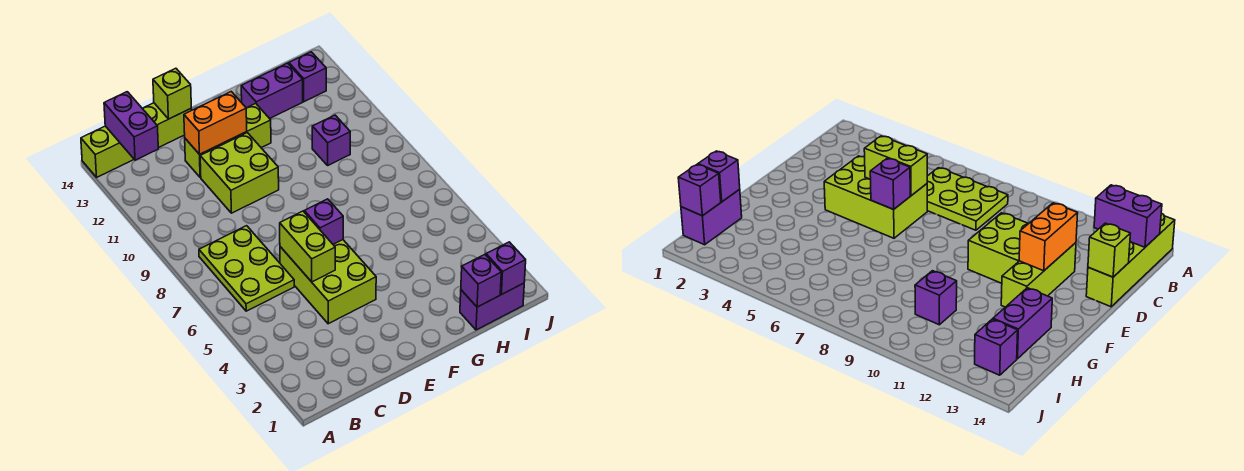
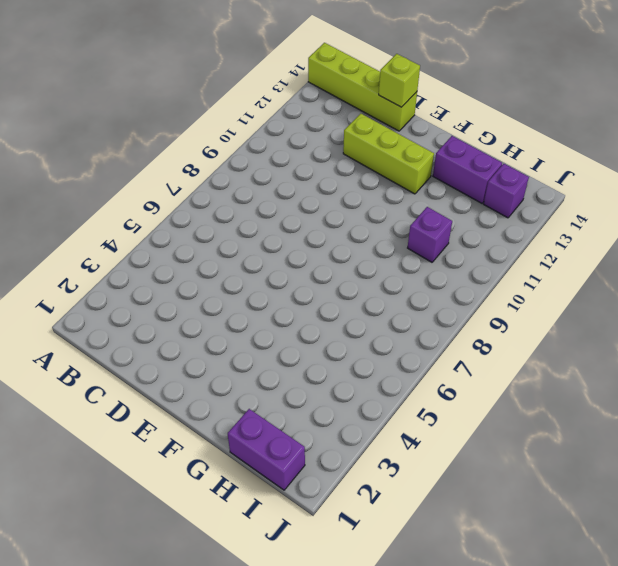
none -> lime 2x3 plate [199,226,294,311]
none -> lime 2x3 brick [280,240,376,324]
none -> lime 2x2 brick [200,133,279,213]

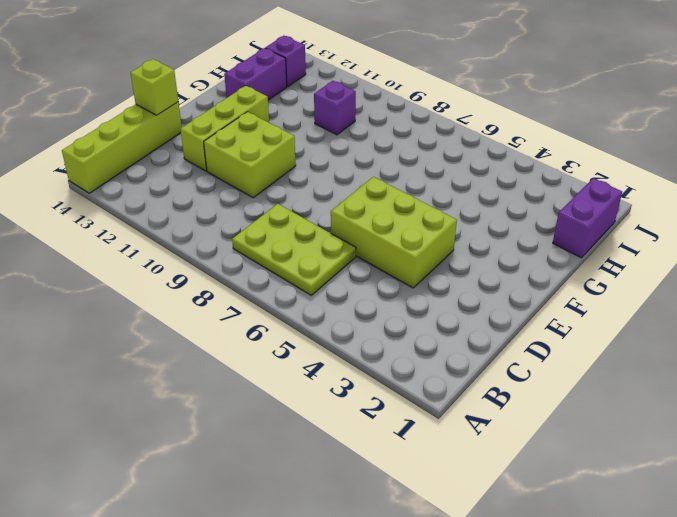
none -> purple 1x2 brick [104,92,158,160]
none -> lime 1x2 brick [280,211,335,282]
none -> orange 1x2 brick [184,92,247,154]

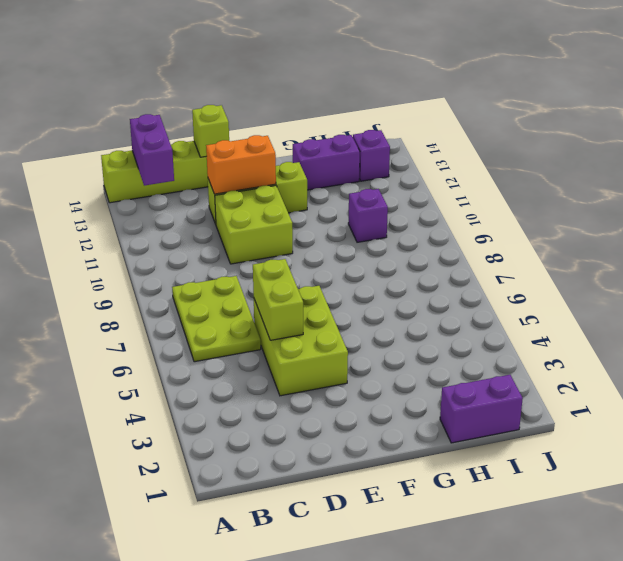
none -> purple 1x1 brick [304,199,343,244]
none -> purple 1x1 brick [461,255,501,307]
none -> purple 1x1 brick [486,242,526,295]

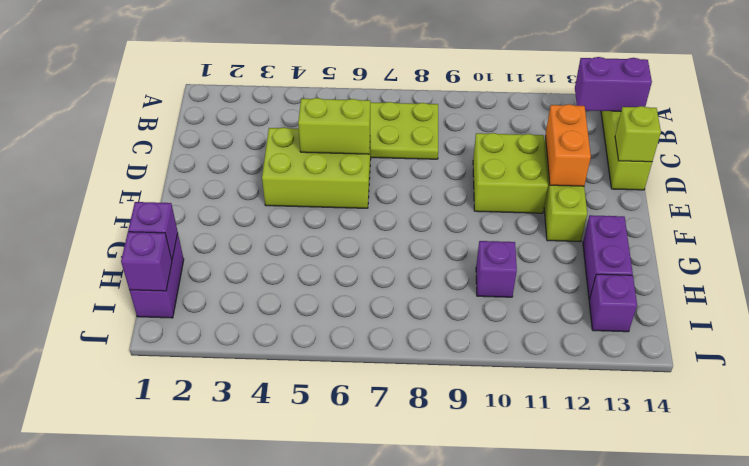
none -> purple 1x1 brick [304,199,343,244]

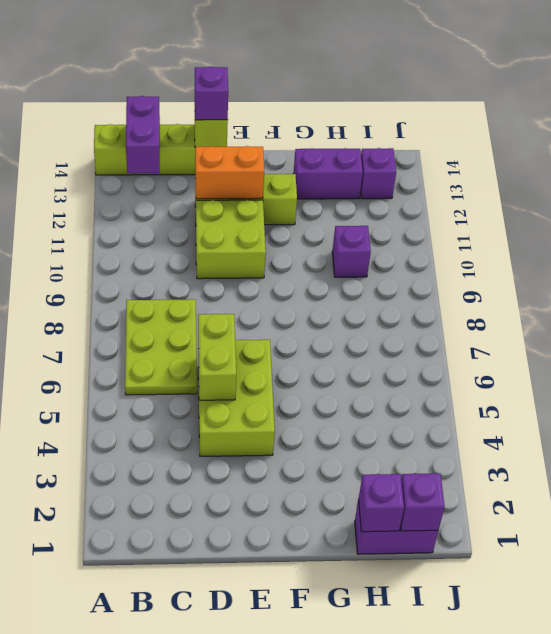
purple 1x1 brick [195,66,228,120] -> purple 1x1 brick moved to [304,199,343,244]

